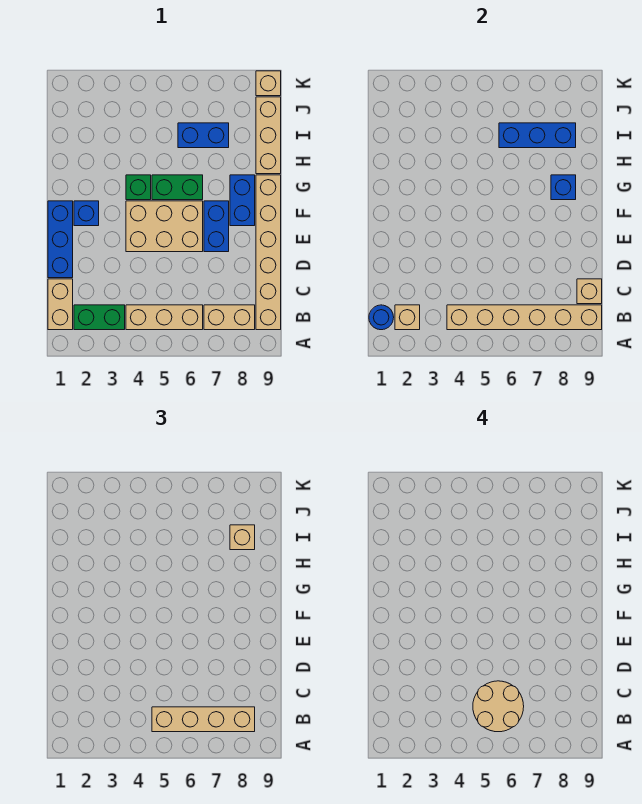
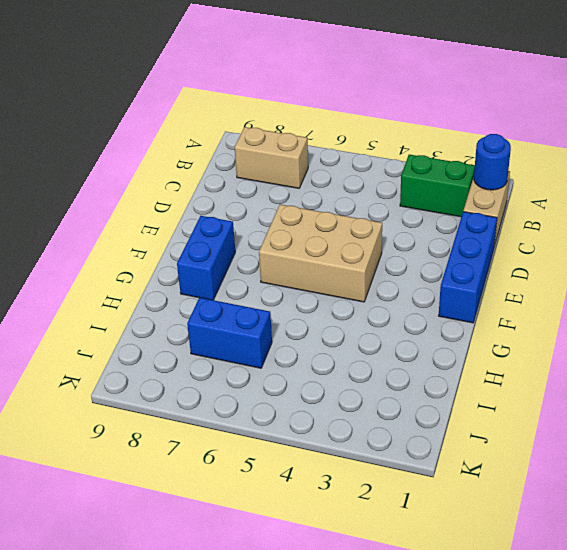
none -> tan 1x3 brick [126,305,203,330]
none -> tan 1x6 brick [256,175,281,330]
none -> blue 1x2 brick [204,201,229,252]

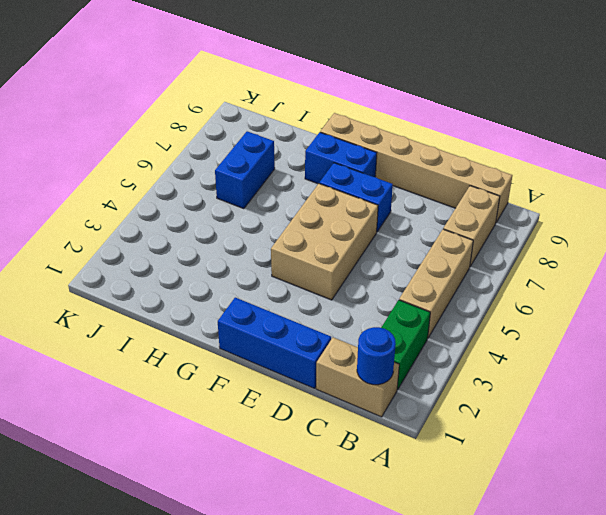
none -> blue 1x1 brick [74,201,99,226]
none -> green 1x1 brick [126,175,151,200]
none -> green 1x2 brick [152,175,203,200]

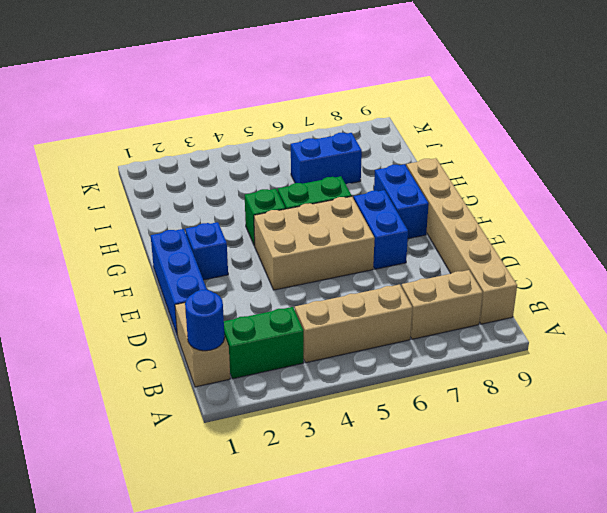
none -> tan 1x3 brick [256,97,281,174]
none -> tan 1x1 brick [256,71,281,96]
none -> tan 1x1 brick [395,305,420,330]

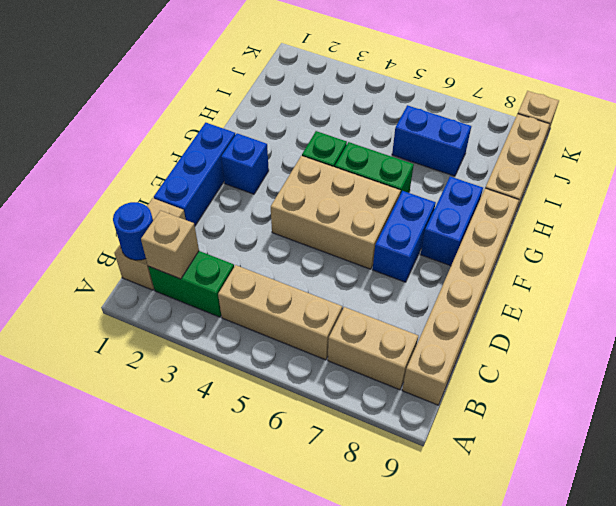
none -> tan 1x6 brick [447,305,602,330]
none -> tan 1x1 brick [577,279,602,304]
none -> blue 1x1 brick [551,175,576,200]

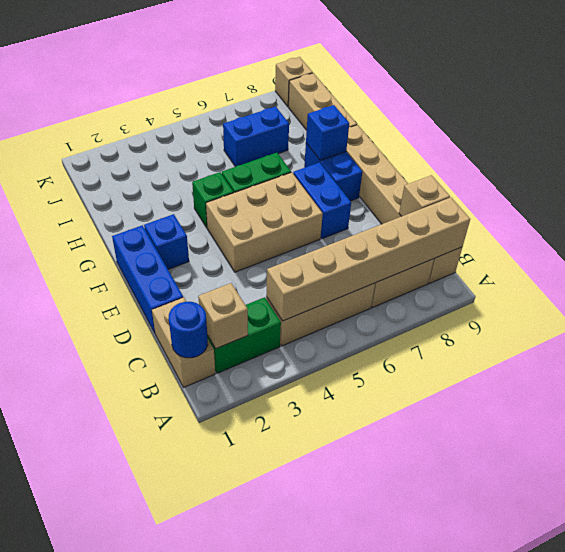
none -> blue 1x3 brick [499,123,576,148]
none -> tan 1x4 brick [152,707,255,732]
none -> tan 1x1 brick [230,525,255,550]

